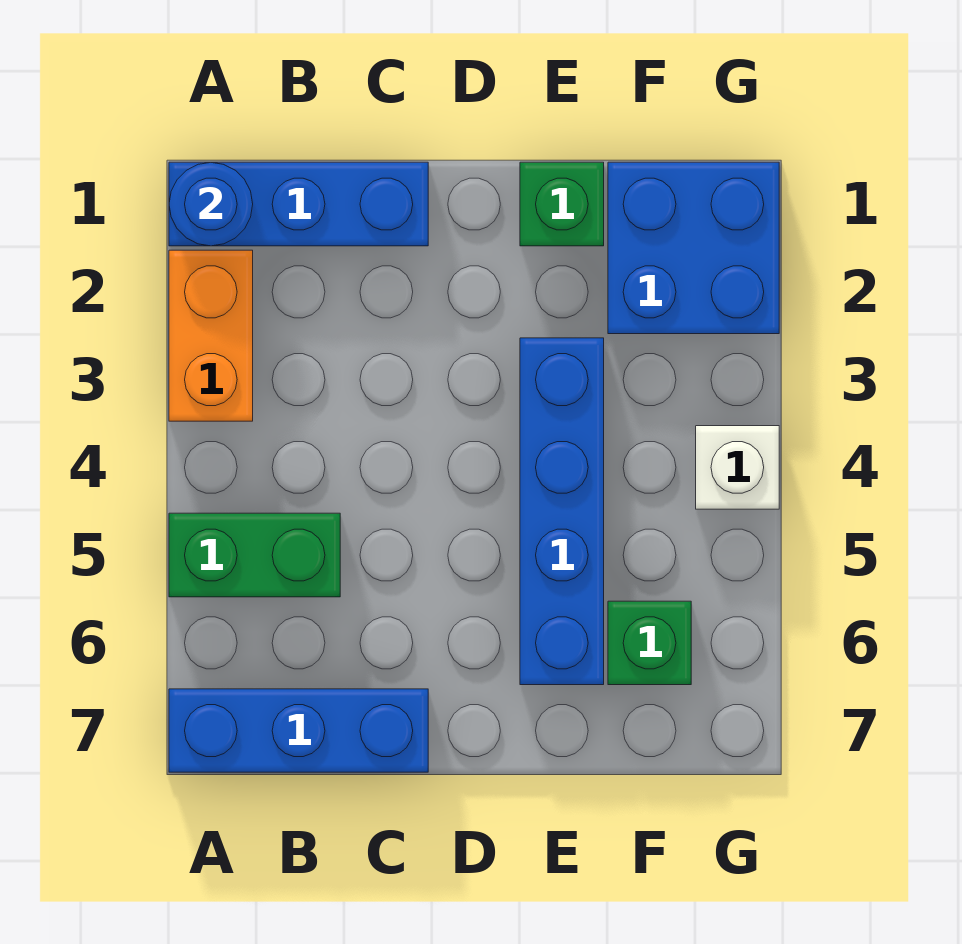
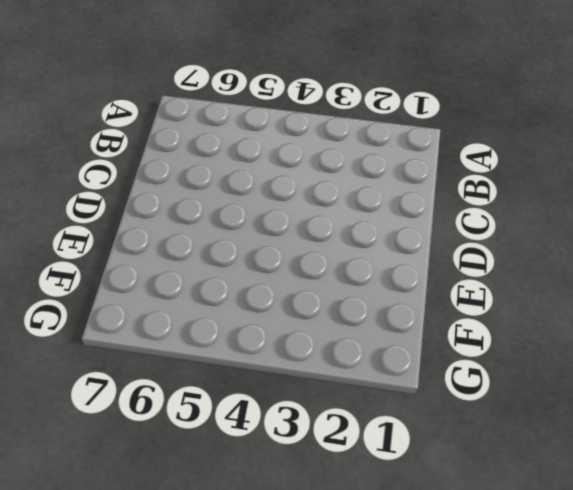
none -> blue 1x3 brick [169,162,428,246]
none -> orange 1x2 brick [169,250,253,421]

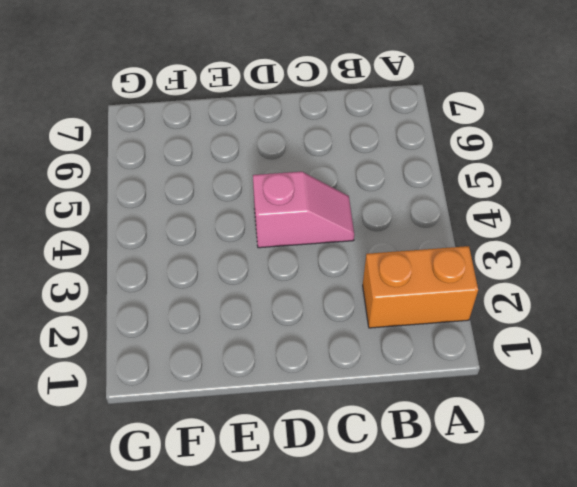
orange 1x2 brick [363,246,478,328] -> orange 1x2 brick turned to [169,250,253,421]
pink 1x2 slope [253,172,354,248] -> none
none -> blue 1x3 brick [169,162,428,246]
none -> green 1x2 brick [169,513,340,597]

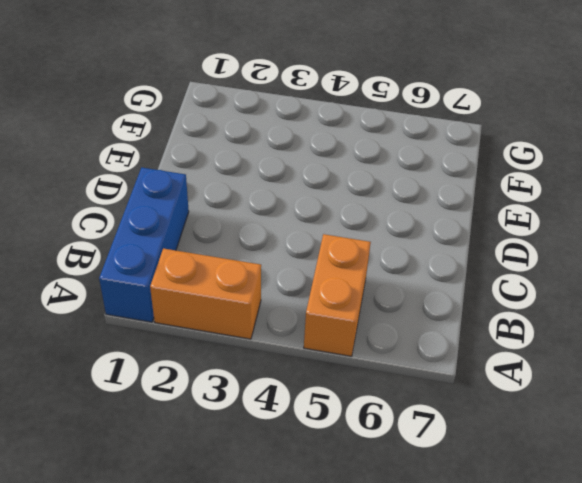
orange 1x2 brick [304,234,371,356] -> green 1x2 brick [169,513,340,597]
none -> blue 1x3 brick [169,689,428,772]
none -> green 1x1 brick [520,162,604,246]

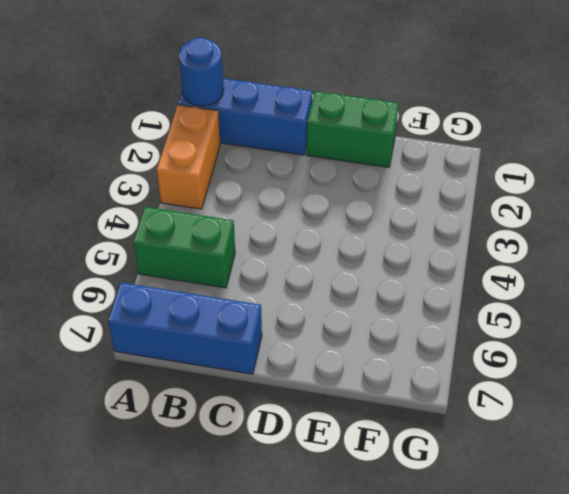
green 1x2 brick [307,91,399,167] -> green 1x1 brick [520,162,604,246]
none -> blue 1x4 brick [520,338,604,685]
none -> blue 2x2 brick [608,162,779,334]

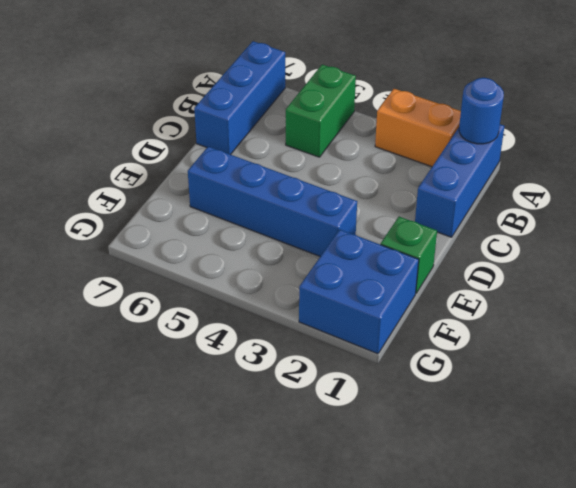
none -> green 1x1 brick [608,601,691,685]
none -> white 1x1 brick [696,426,779,509]

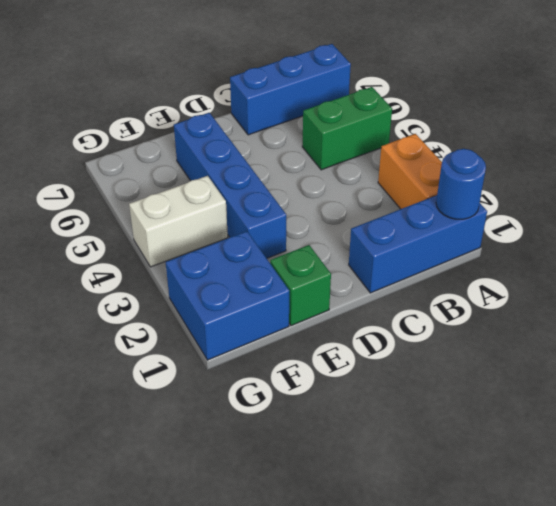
white 1x2 brick [129,176,228,267] -> white 1x1 brick [696,426,779,509]
none -> green 1x1 brick [608,601,691,685]

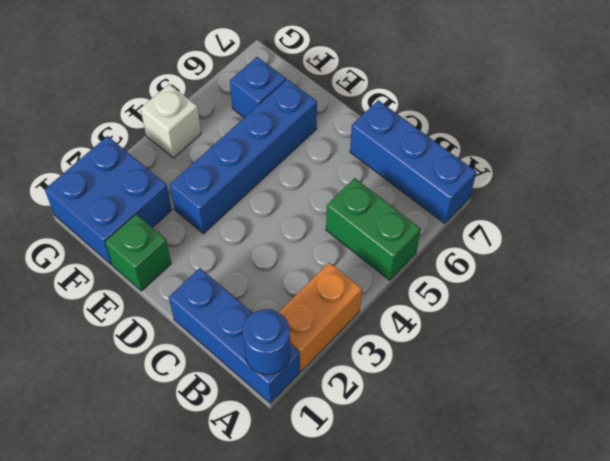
blue 1x1 brick [230,57,286,118] -> green 1x1 brick [608,601,691,685]

